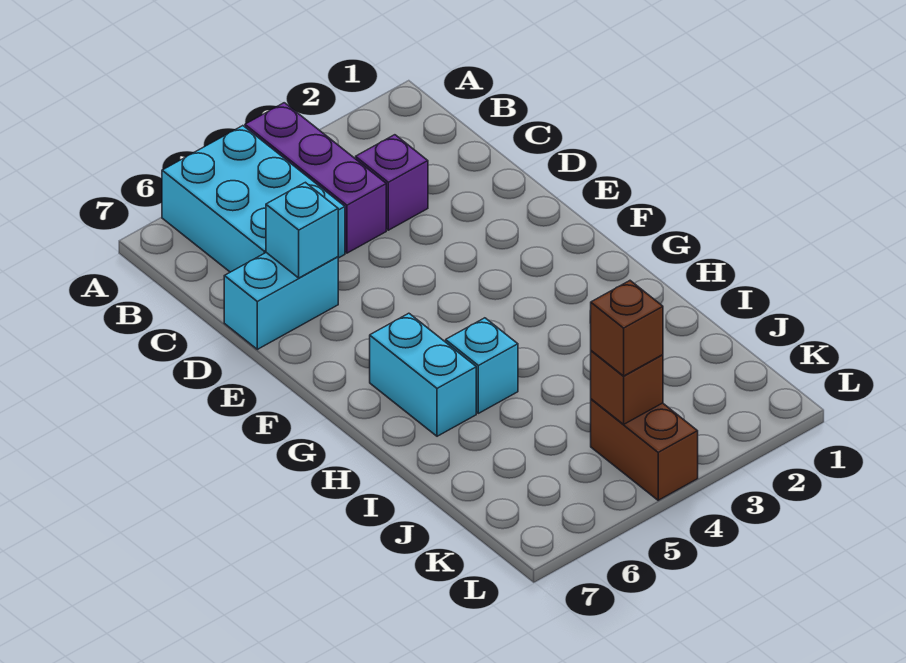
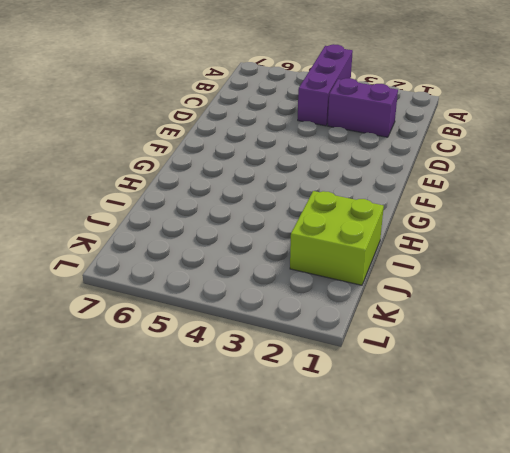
purple 1x2 brick [328,78,398,137] -> purple 1x1 brick [356,135,428,230]
lime 2x2 brick [290,191,384,285] -> none
none -> cyan 2x3 brick [162,126,345,272]
none -> cyan 1x2 brick [224,253,338,349]

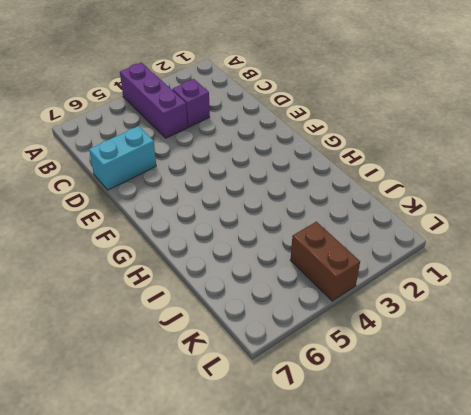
none -> cyan 2x3 brick [162,126,345,272]
none -> cyan 1x2 brick [370,313,476,436]

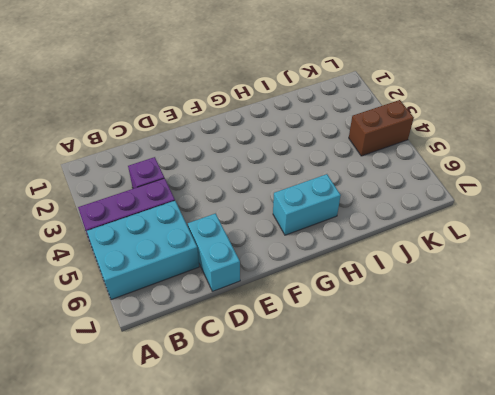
none -> cyan 1x1 brick [446,318,518,413]
none -> cyan 1x1 brick [266,182,338,278]

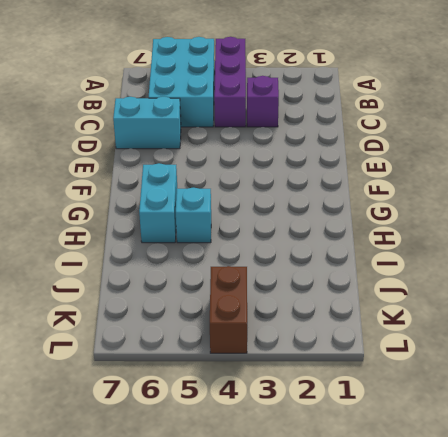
none -> cyan 1x1 brick [266,182,338,278]
none -> brown 1x1 brick [591,351,663,425]

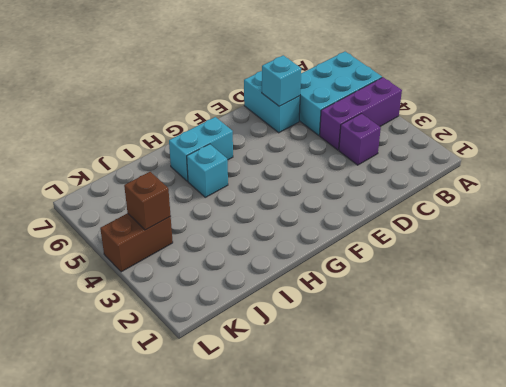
none -> brown 1x1 brick [591,281,663,376]

